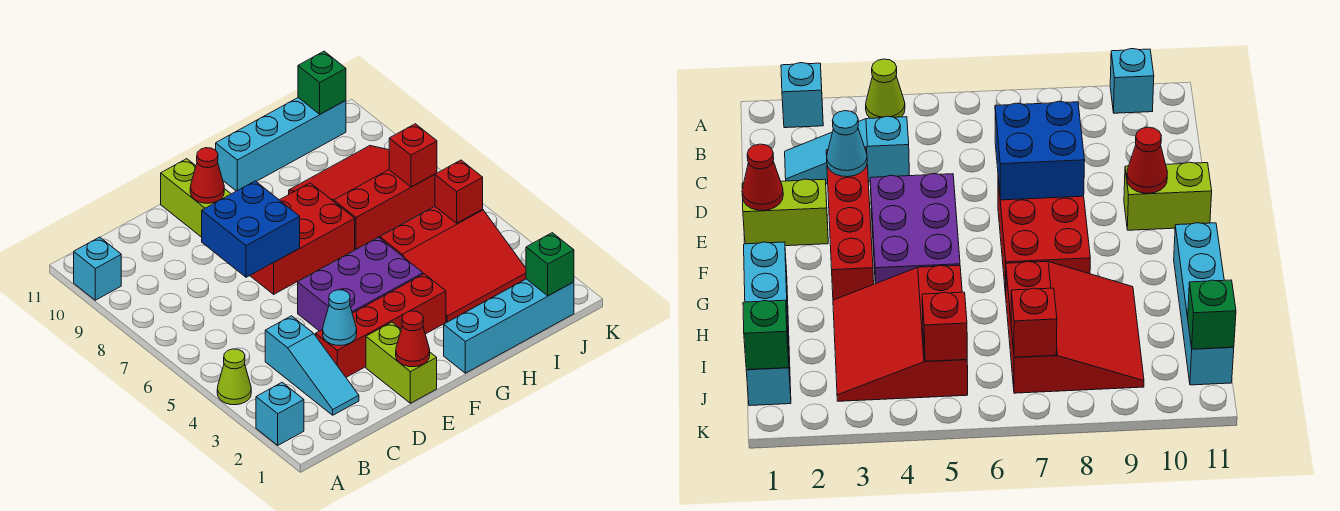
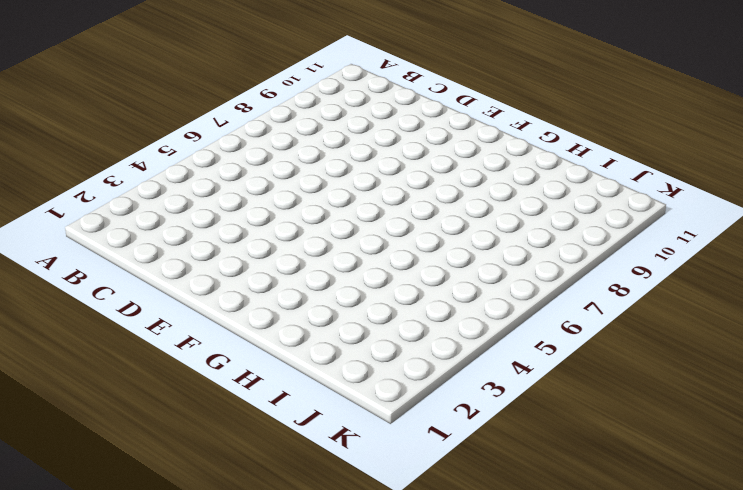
none -> cyan 1x1 brick [256,382,304,445]
none -> lime 1x1 cone [217,349,251,405]
none -> cyan 1x1 brick [74,237,121,300]

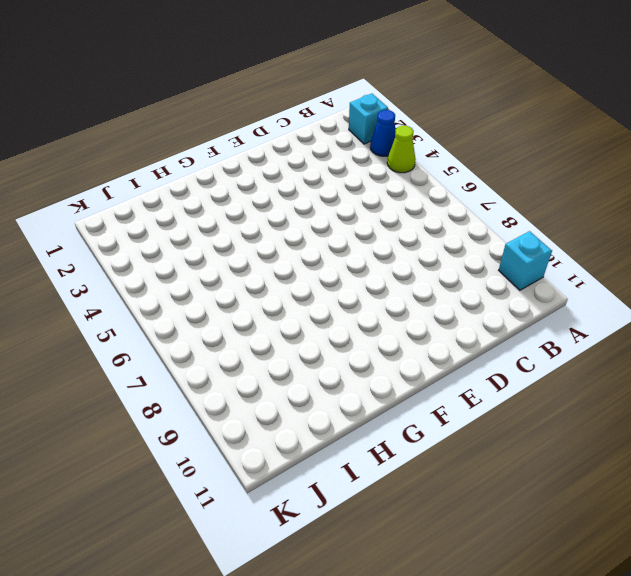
blue 1x1 cone [370,110,396,156] -> none
none -> cyan 1x3 slope [265,316,359,415]
none -> red 1x4 brick [316,274,446,377]
none -> lime 1x2 brick [366,322,437,403]

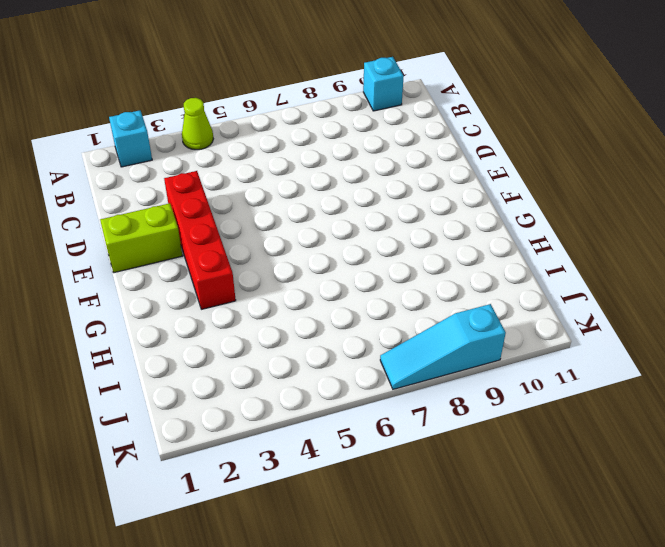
cyan 1x3 slope [380,304,506,389] -> cyan 1x3 slope moved to [265,316,359,415]
none -> purple 2x3 brick [298,237,423,331]
none -> red 2x3 brick [250,183,355,294]
none -> lime 1x2 brick [161,159,231,237]

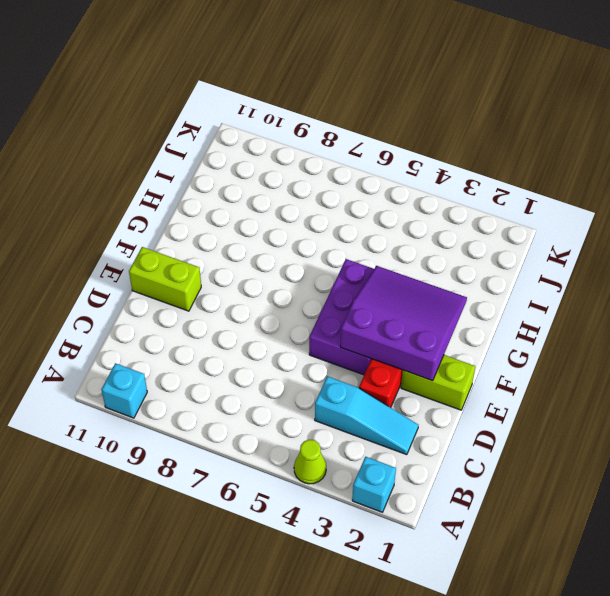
purple 3x3 slope [340,266,467,381] -> none
none -> red 2x3 brick [250,183,355,294]
none -> cyan 1x4 brick [444,279,574,373]
none -> cyan 1x4 brick [216,98,346,191]

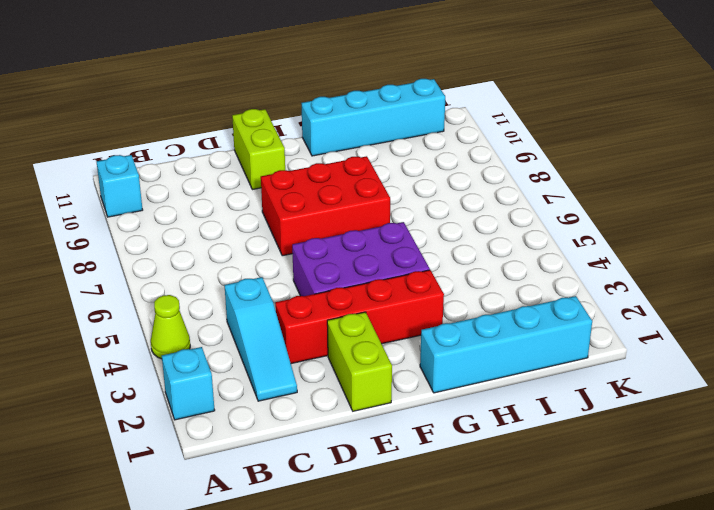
none -> red 3x3 slope [380,207,526,322]
none -> red 3x3 slope [289,146,435,249]
none -> cyan 1x1 cone [323,290,357,346]

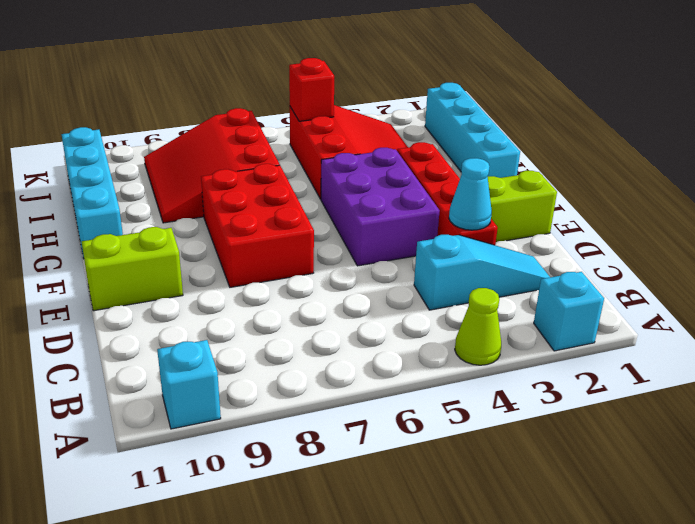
none -> blue 2x2 brick [202,181,300,277]
none -> red 1x1 cone [396,311,430,367]
none -> red 1x1 cone [190,148,224,203]

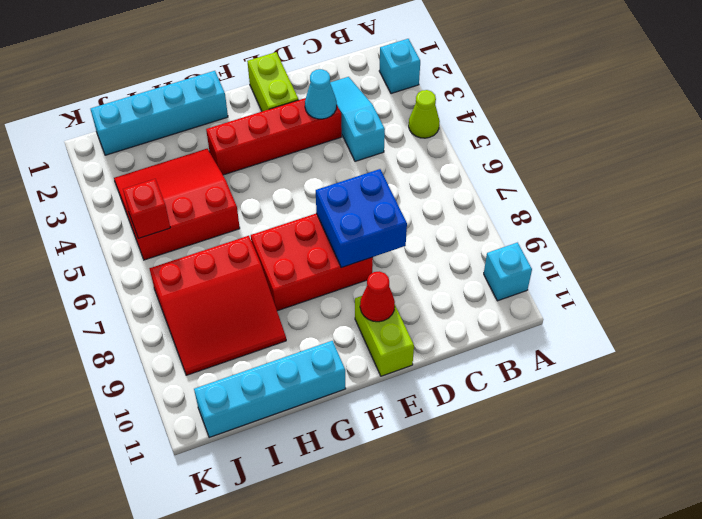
none -> purple 2x3 brick [298,237,423,331]
none -> red 1x1 cone [396,311,430,367]
none -> green 1x1 brick [526,233,574,296]

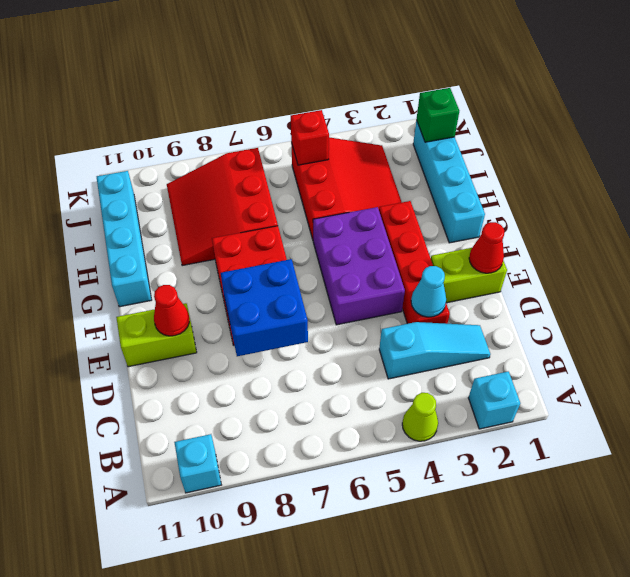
none -> red 1x1 brick [389,124,437,187]
none -> green 1x1 brick [298,51,346,114]

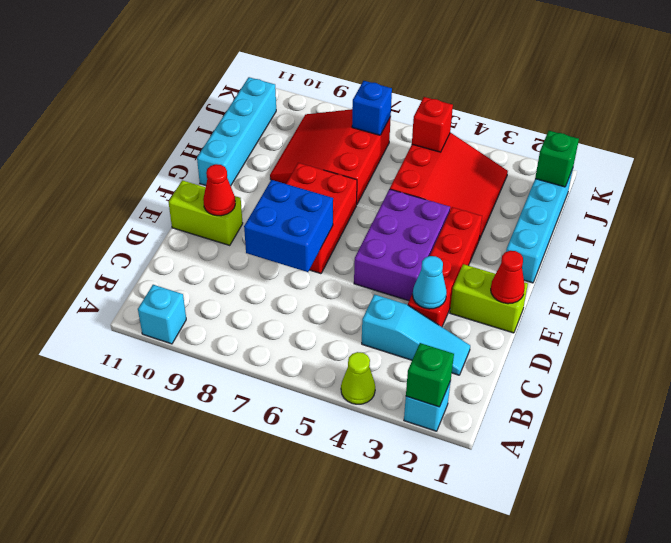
green 1x1 brick [406,343,454,407] -> green 1x1 brick moved to [298,51,346,114]
blue 1x1 brick [352,81,392,135] -> red 1x1 brick [389,124,437,187]

